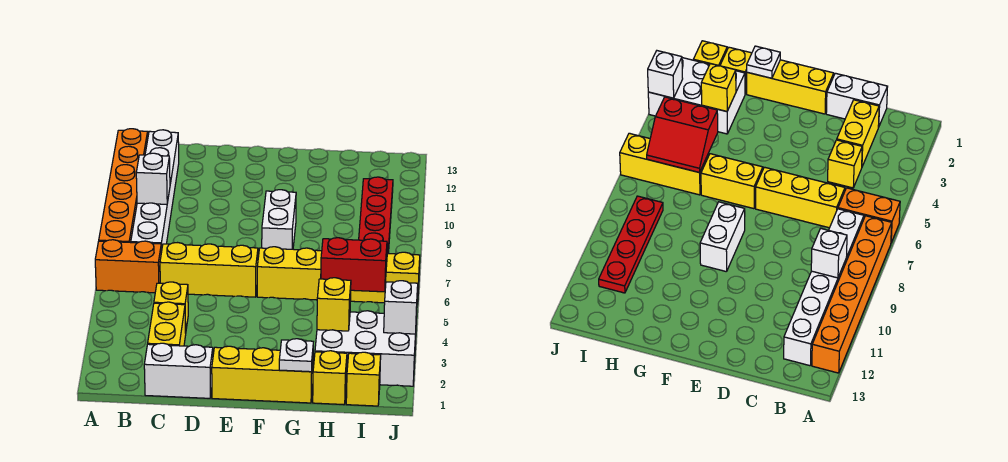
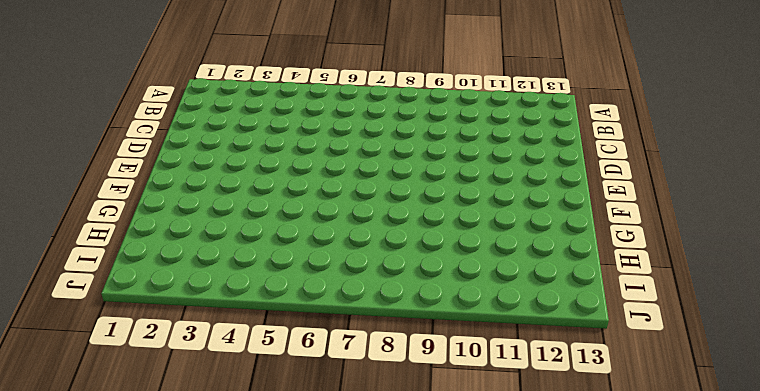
none -> orange 1x2 brick [95,240,161,293]
none -> orange 1x6 brick [99,129,148,242]
none -> white 1x6 brick [131,130,179,252]

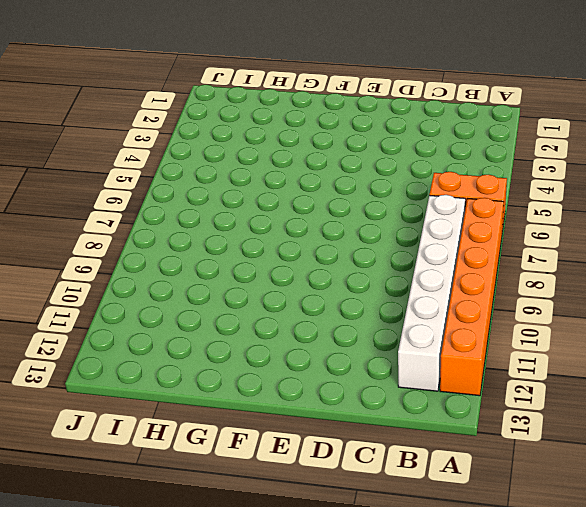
none -> white 1x2 brick [144,343,213,398]
none -> yellow 1x2 brick [148,302,186,346]
none -> yellow 1x1 brick [154,282,188,333]

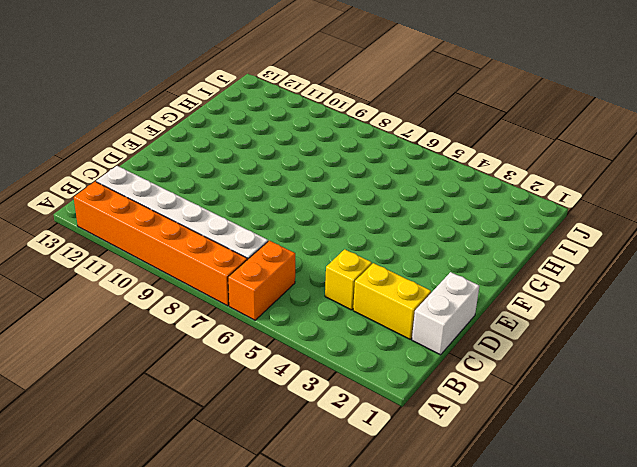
none -> yellow 1x3 brick [160,243,258,297]
none -> yellow 1x3 brick [212,346,313,403]
none -> yellow 1x2 brick [257,247,322,300]

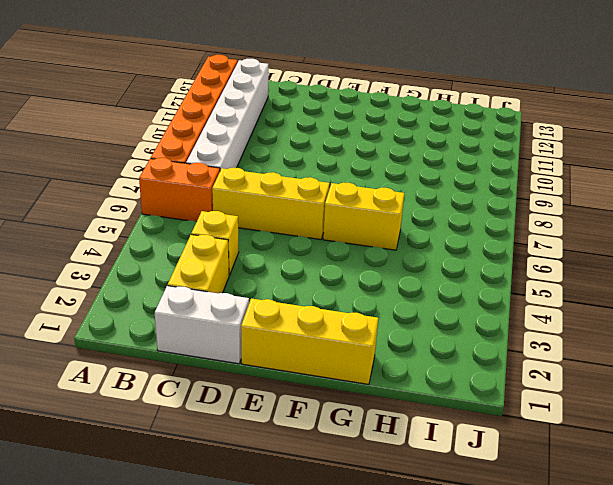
none -> white 1x2 brick [262,190,296,249]
none -> yellow 1x1 brick [313,351,347,405]
none -> white 2x3 brick [315,311,416,386]

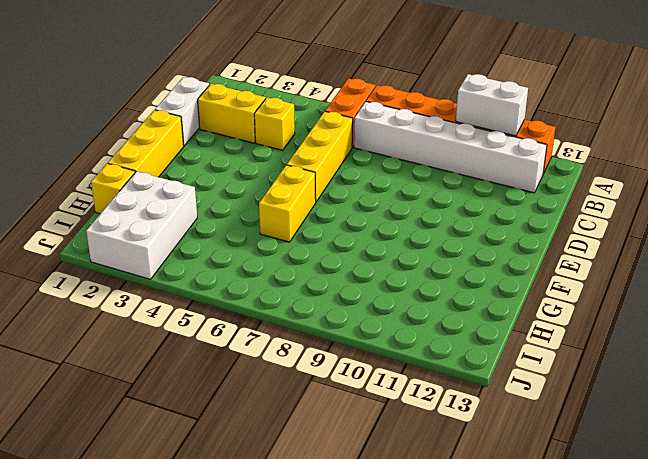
white 1x2 brick [456,74,528,136] -> white 1x2 brick moved to [262,190,296,249]
none -> yellow 1x3 brick [350,252,420,304]
none -> yellow 1x1 brick [346,352,381,406]
none -> red 1x4 plate [359,177,393,254]

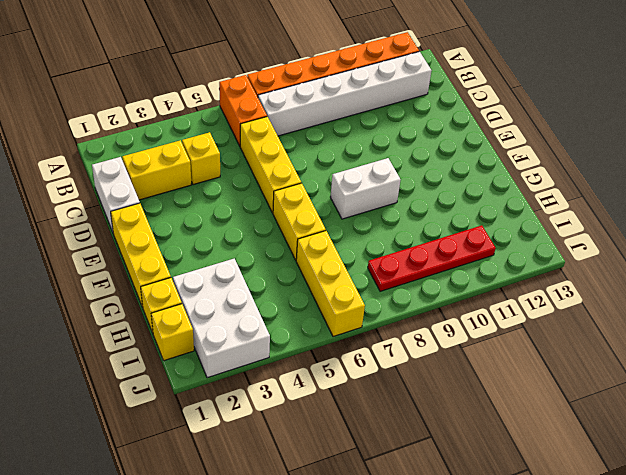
none -> white 1x1 brick [136,153,170,204]
none -> white 1x1 plate [279,339,313,372]
none -> yellow 1x1 brick [317,278,351,331]

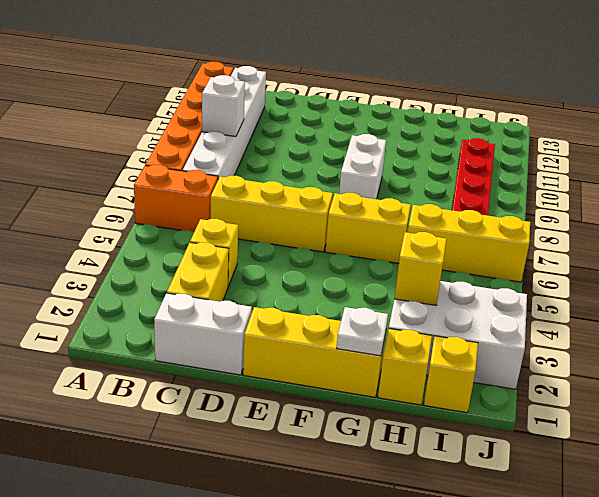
none -> red 2x2 slope [321,238,388,292]
none -> white 1x1 brick [384,281,418,334]

